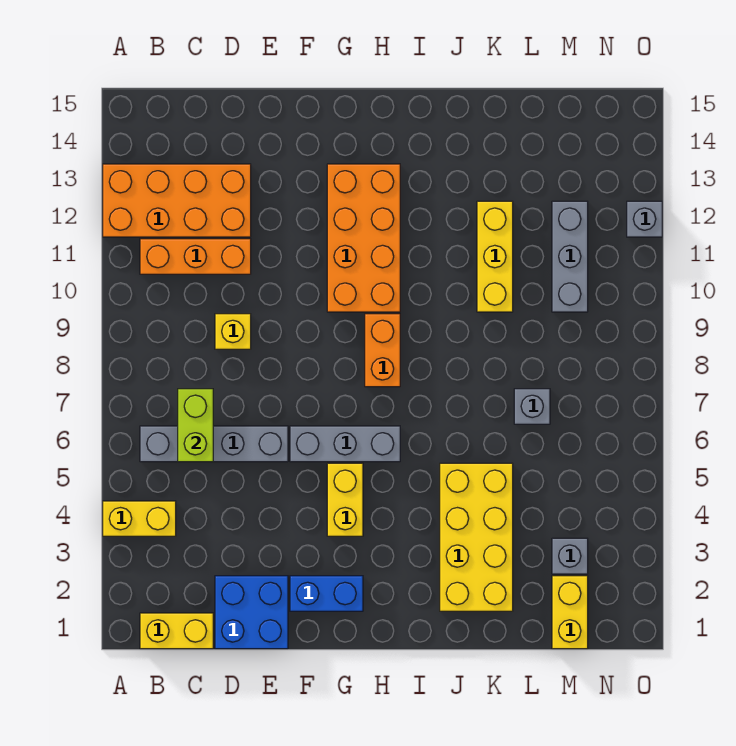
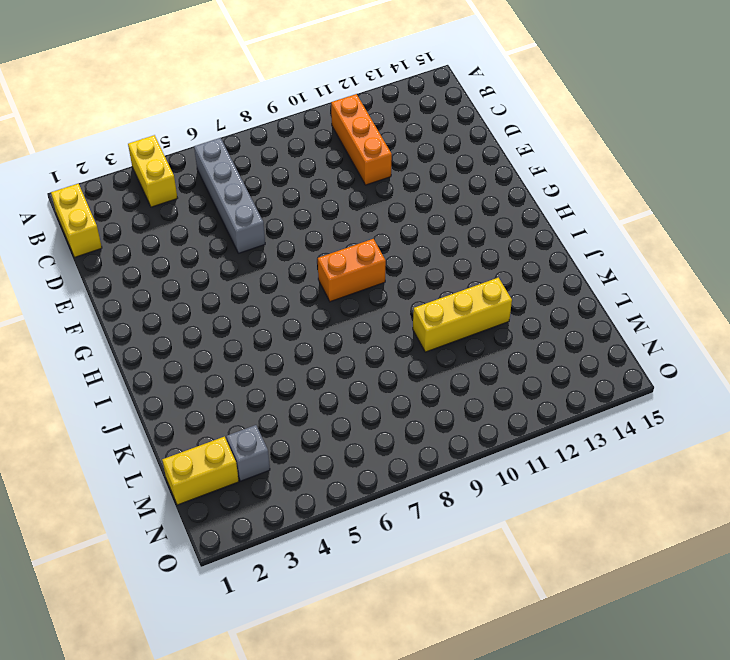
none -> orange 2x4 brick [103,164,251,237]
none -> blue 2x2 brick [215,576,288,649]
none -> yellow 1x1 brick [215,314,251,349]

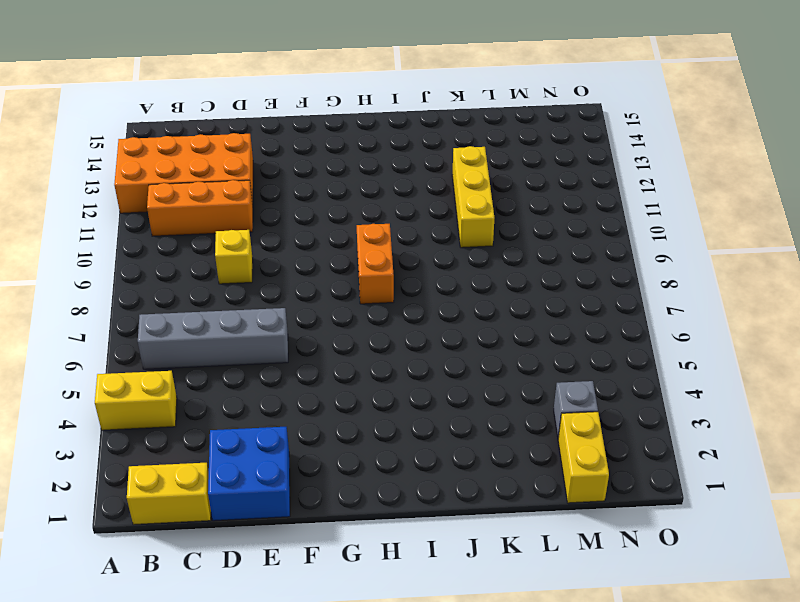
none -> blue 1x2 brick [290,576,363,611]
none -> grey 1x3 brick [290,426,400,462]
none -> yellow 1x2 brick [327,463,363,536]

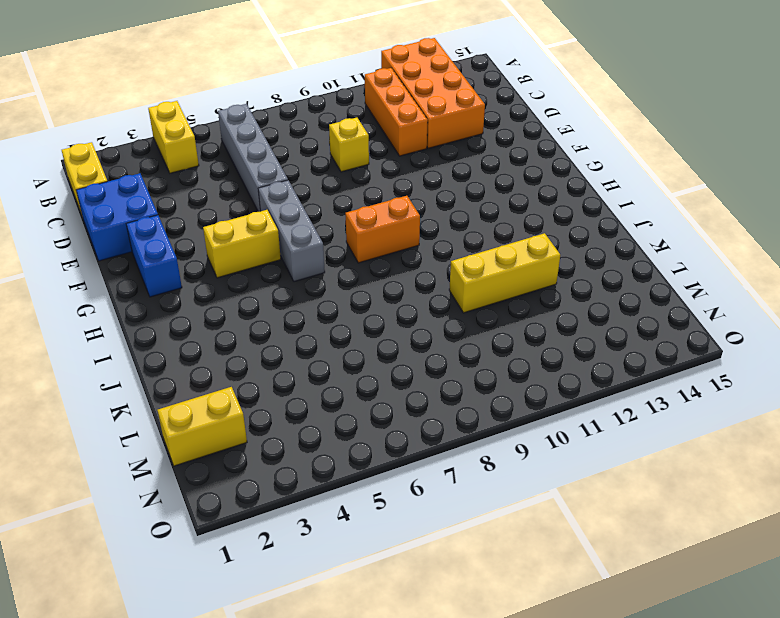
none -> orange 2x4 brick [327,164,400,312]
none -> yellow 2x4 brick [440,463,513,611]
none -> grey 1x1 brick [514,389,550,424]

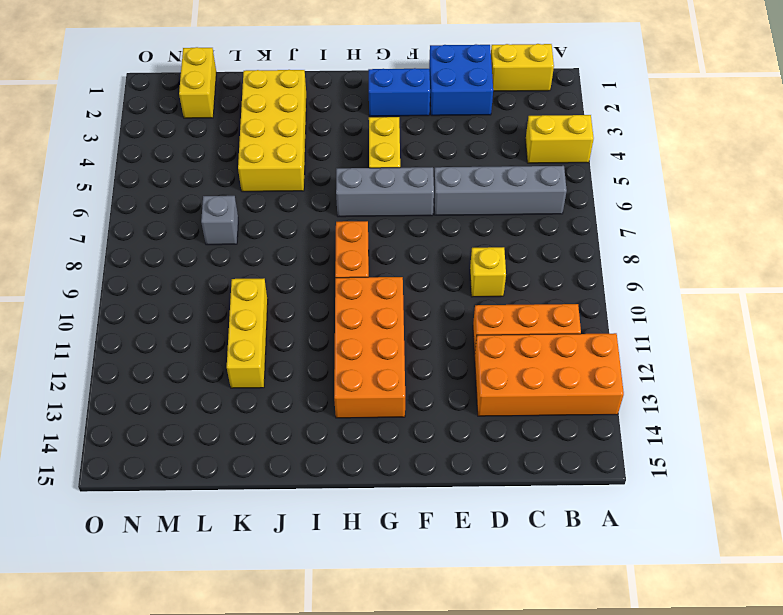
none -> grey 1x1 brick [552,538,588,574]
none -> grey 1x3 brick [552,201,588,312]
none -> grey 1x1 brick [627,201,662,237]

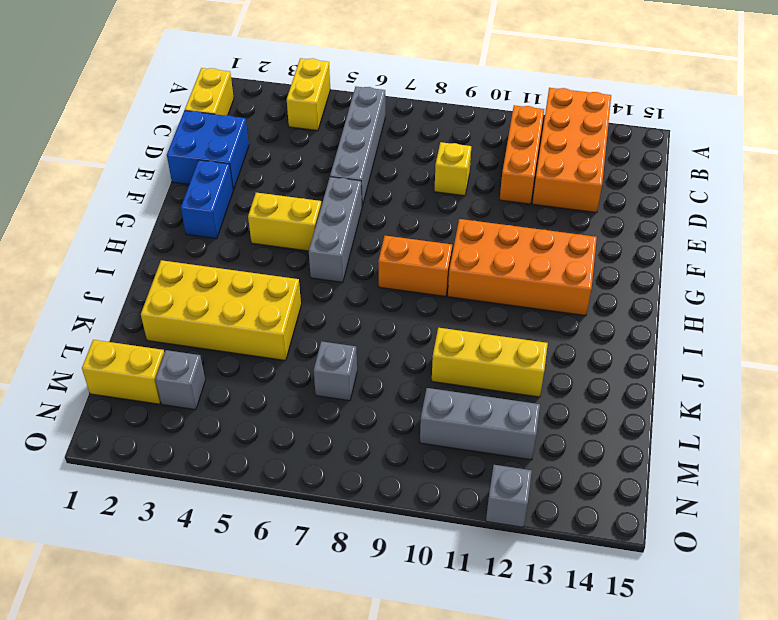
none -> lime 1x2 brick [178,389,213,462]

